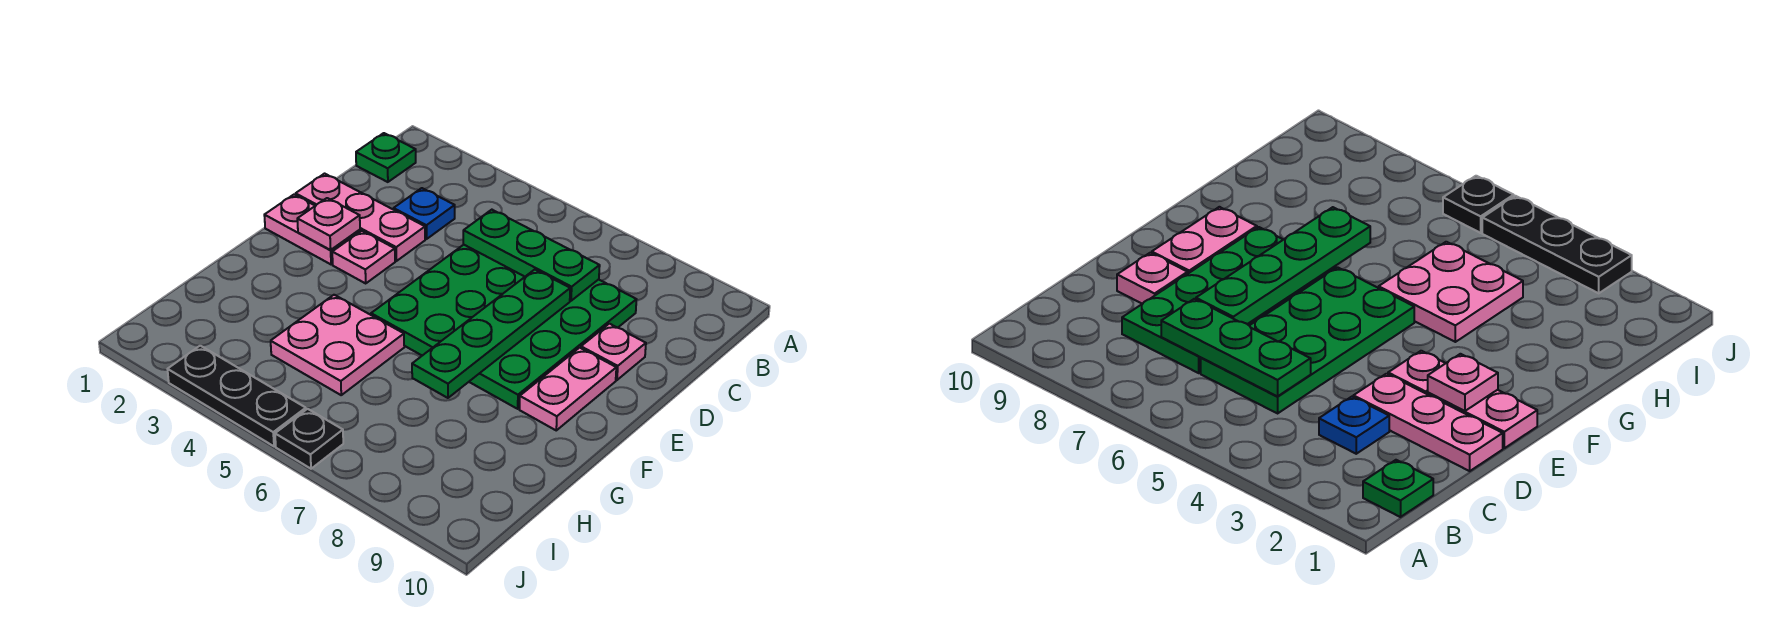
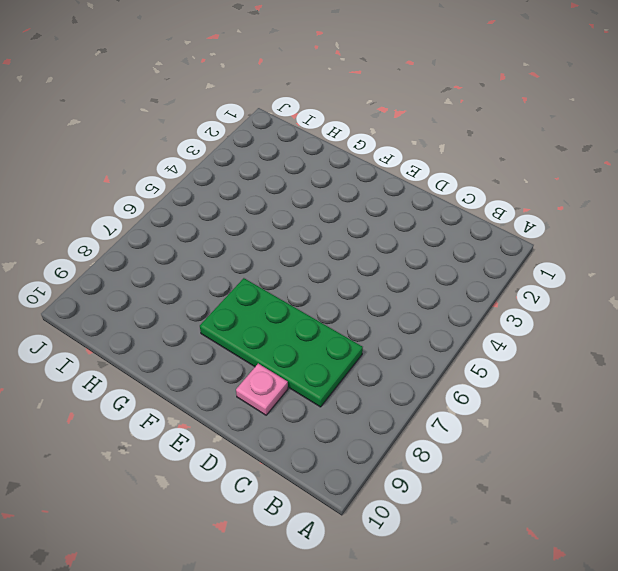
none -> green 1x1 plate [356,133,416,182]
none -> blue 1x1 plate [394,188,455,239]
none -> green 2x4 plate [371,245,524,356]

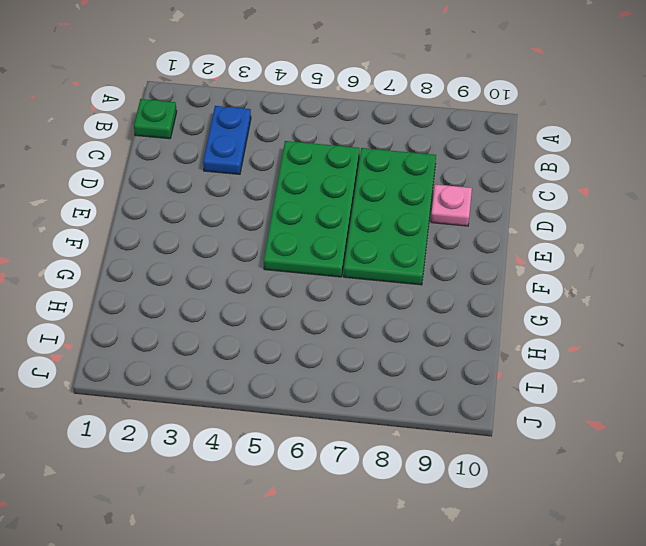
blue 1x2 plate [203,106,251,174] -> blue 1x1 plate [394,188,455,239]
none -> pink 1x3 plate [296,174,425,261]
none -> pink 1x2 plate [264,195,360,264]
none -> pink 1x1 plate [332,231,395,283]

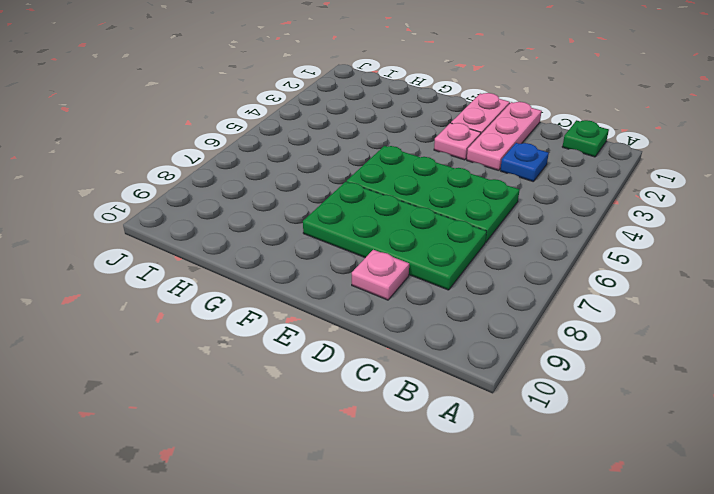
none -> pink 1x2 plate [519,348,616,430]
none -> pink 2x2 plate [271,295,404,395]
none -> black 1x3 plate [168,346,306,446]

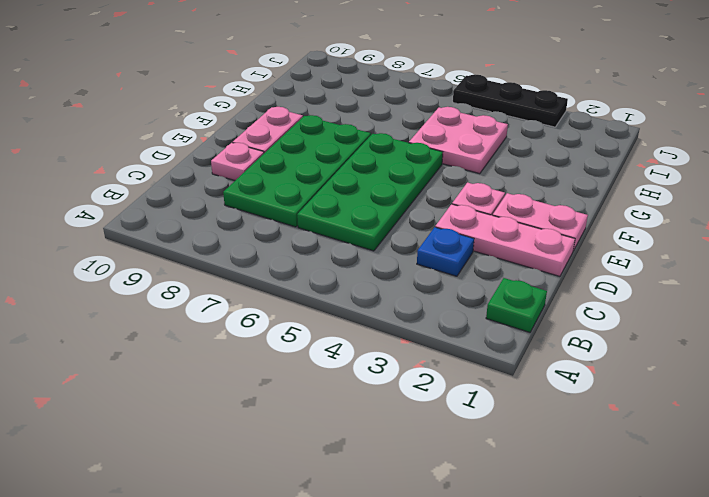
none -> black 1x1 plate [275,409,343,469]
none -> green 1x3 plate [463,210,600,301]
none -> green 1x4 plate [412,270,570,398]

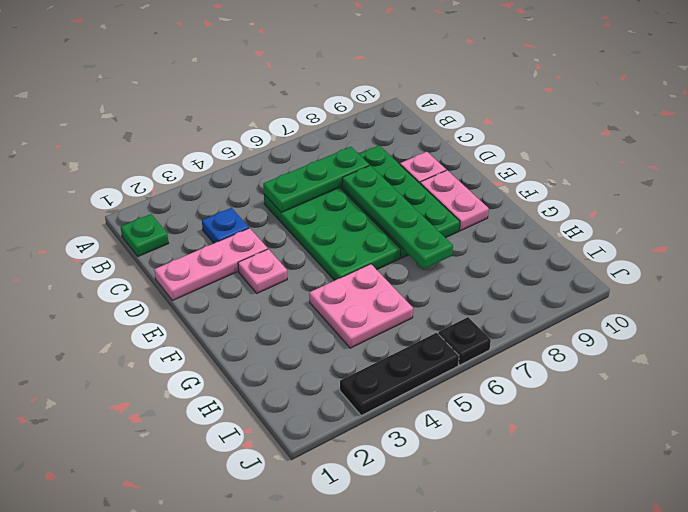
none -> pink 1x2 plate [264,195,360,264]
none -> pink 1x1 plate [297,198,360,250]

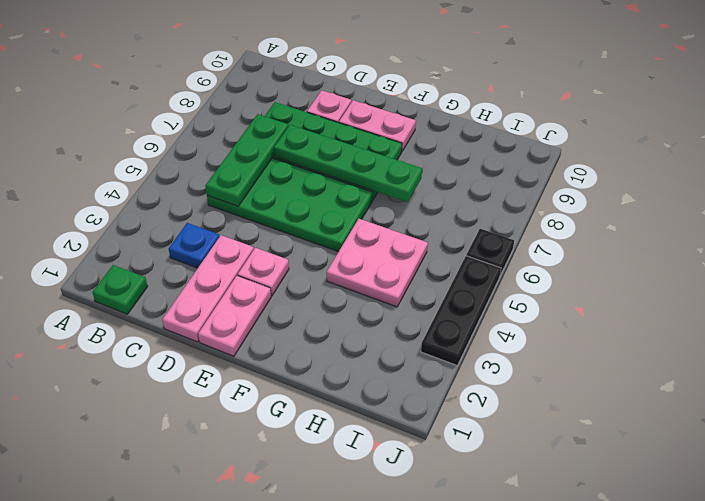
none -> pink 1x1 plate [297,198,360,250]

